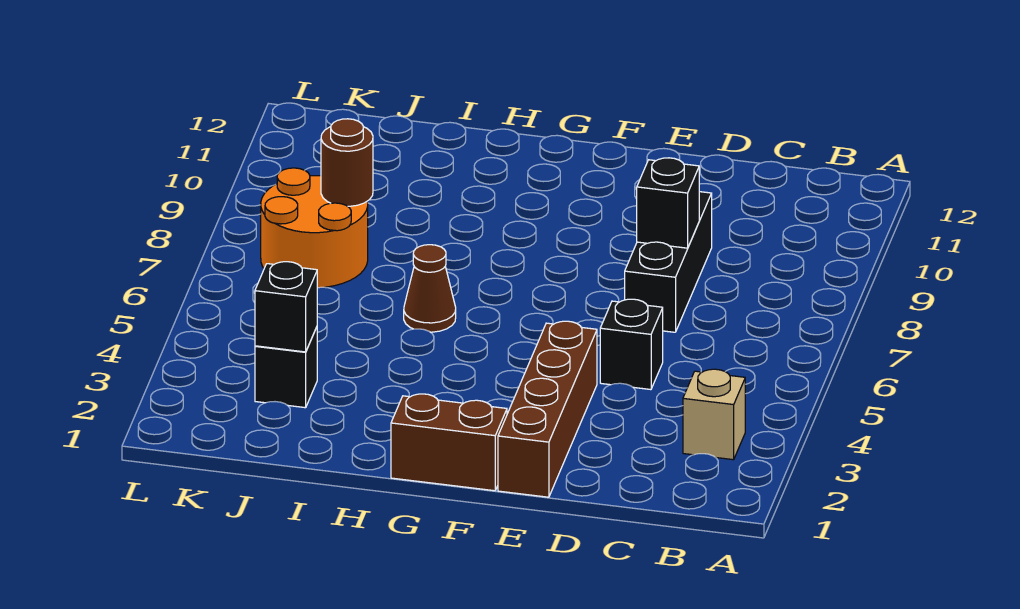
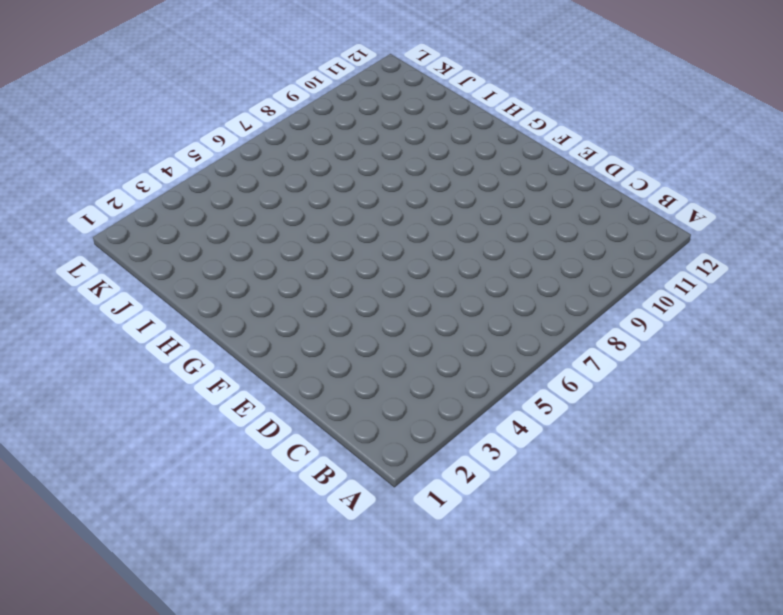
none -> tan 1x1 brick [683,369,745,460]
none -> black 1x1 brick [600,299,663,390]

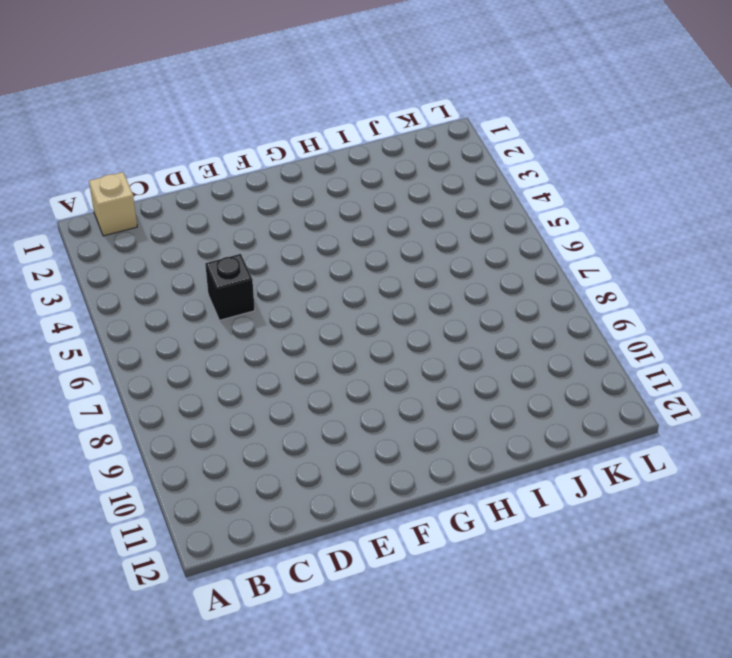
tan 1x1 brick [89,172,137,236] -> tan 1x1 brick moved to [683,369,745,460]
none -> black 1x3 brick [625,192,712,332]
none -> brown 1x4 brick [498,321,597,497]

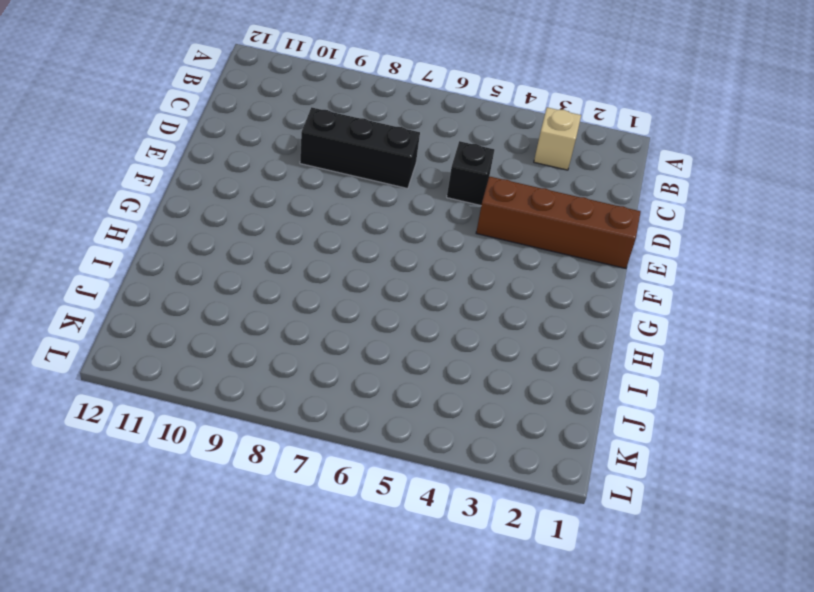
none -> brown 1x2 brick [391,394,507,491]
none -> brown 1x1 cone [404,245,456,332]

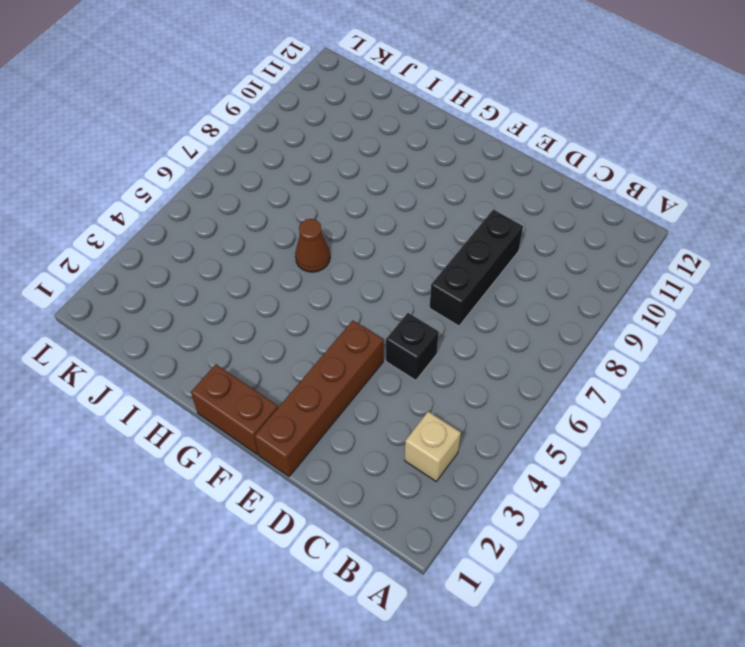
none -> black 1x1 brick [255,327,317,408]
none -> orange 2x2 round brick [261,168,368,288]

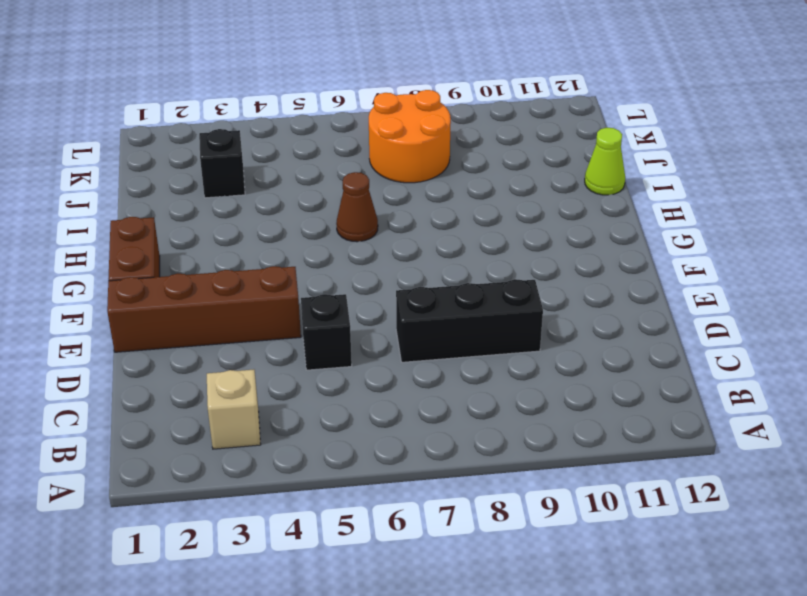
lime 1x1 cone [585,128,625,195] -> none
none -> black 1x1 brick [637,158,699,248]
none -> black 1x1 brick [255,262,317,352]

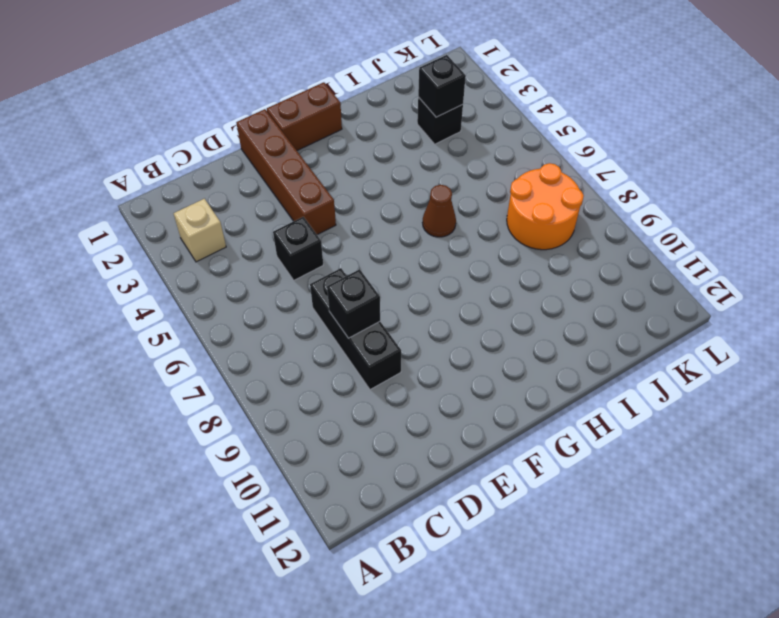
none -> brown 1x1 round brick [321,119,373,206]

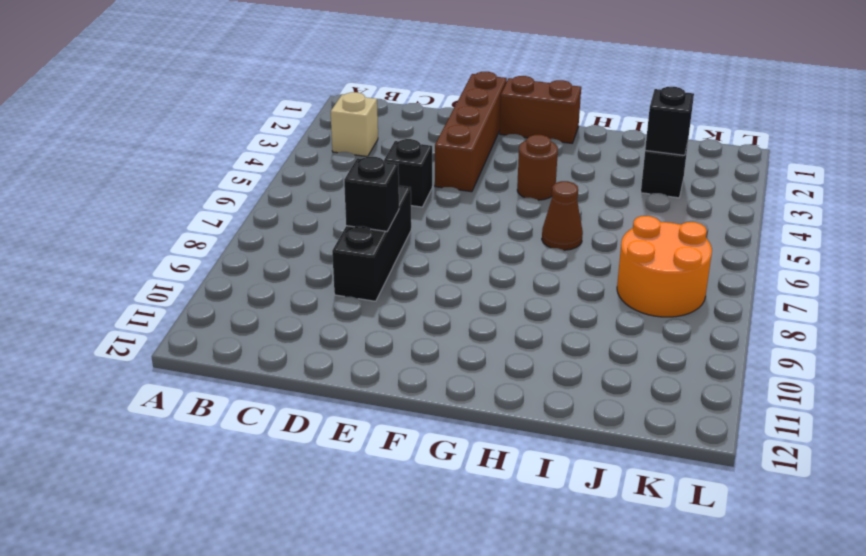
brown 1x1 round brick [517,135,558,200] -> brown 1x1 round brick moved to [321,119,373,206]

